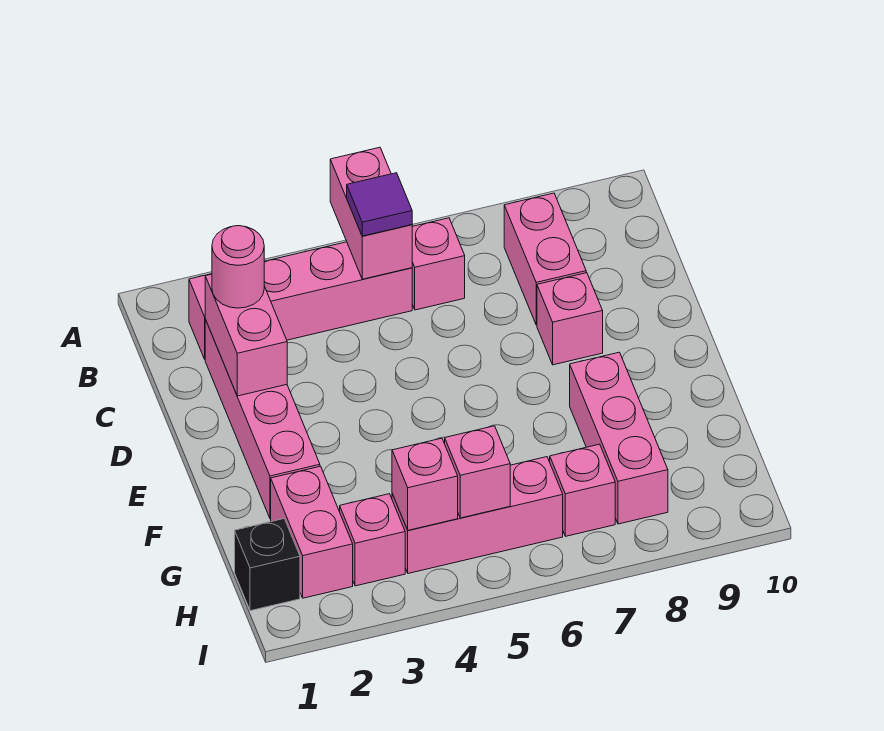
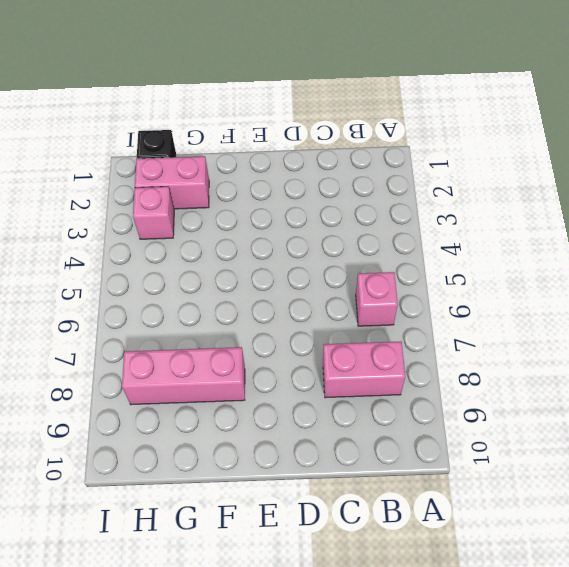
none -> pink 1x4 brick [189,242,412,359]
none -> pink 1x4 brick [205,320,320,519]
none -> pink 1x1 brick [537,273,603,365]

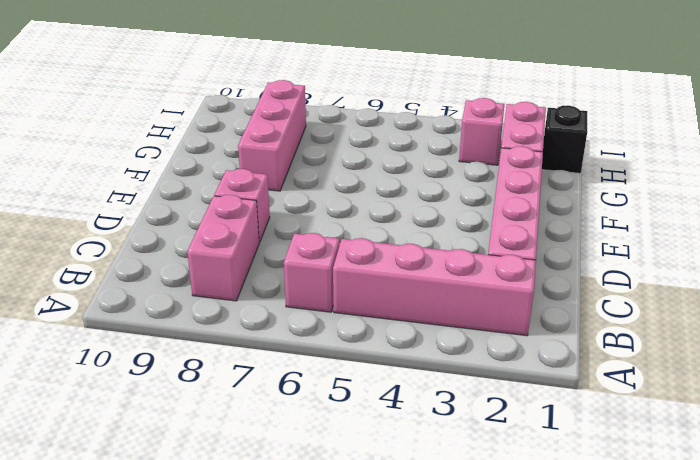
none -> pink 1x3 brick [392,457,563,573]
none -> pink 1x1 brick [550,444,615,536]
none -> pink 1x2 brick [330,147,412,279]

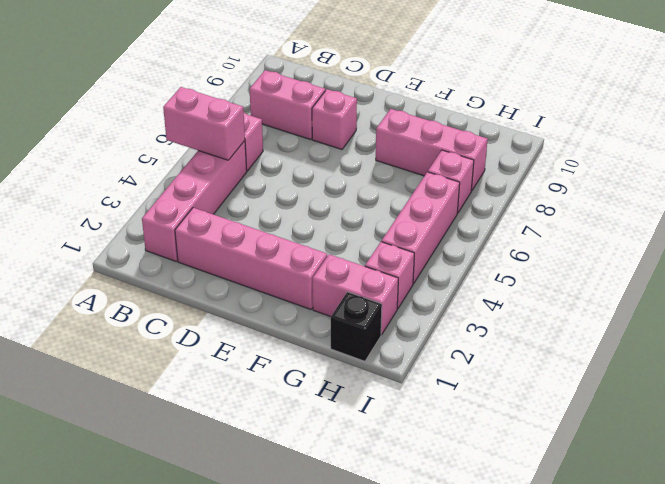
none -> pink 1x2 brick [205,274,287,396]
none -> pink 1x1 brick [392,438,458,530]
none -> pink 1x1 brick [445,426,510,518]

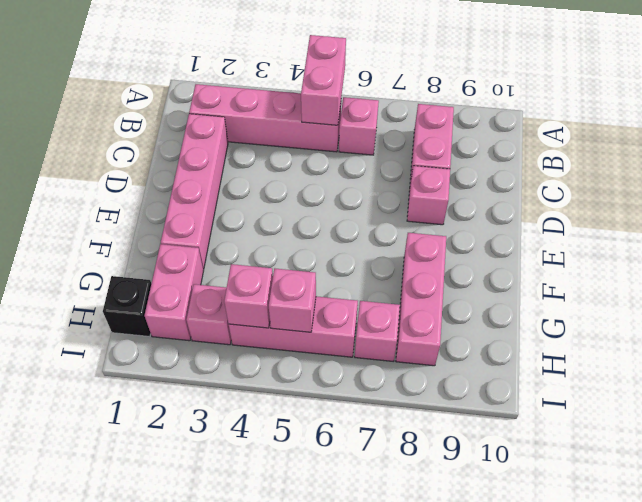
none -> pink 1x2 brick [205,274,287,396]
none -> purple 1x1 tile [347,173,412,236]
none -> pink 1x1 round brick [212,226,264,308]

